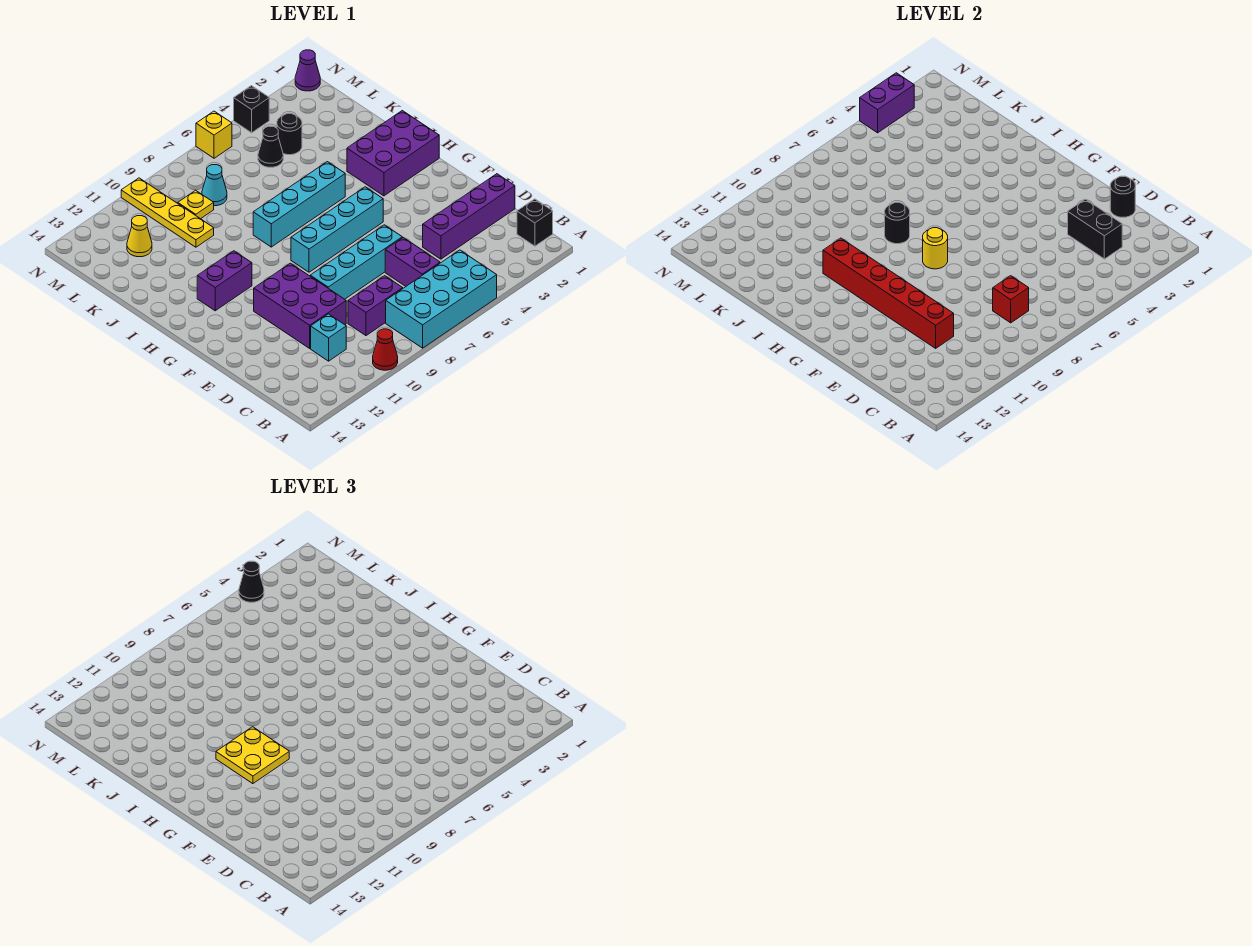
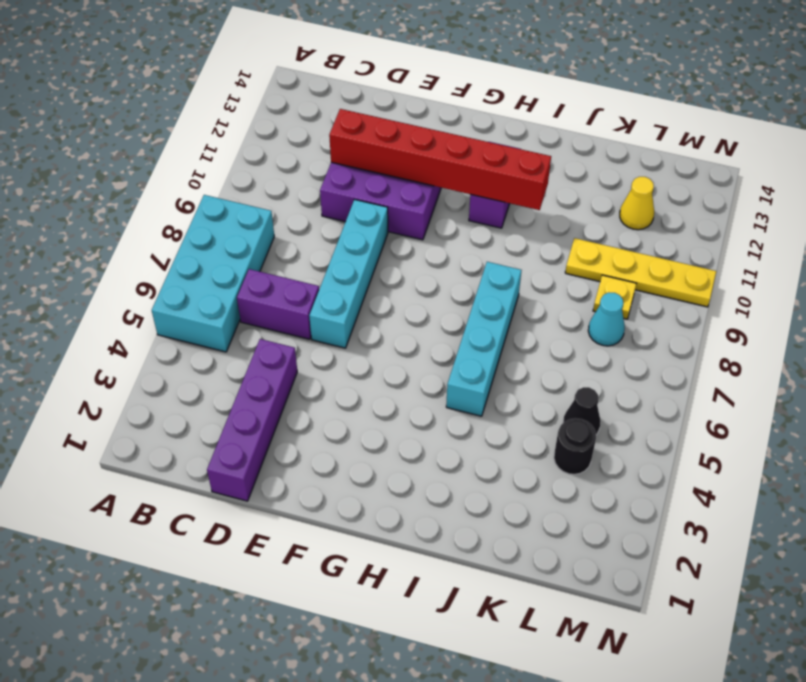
none -> red 1x1 cone [373,329,398,370]
none -> black 1x1 brick [517,199,553,246]
none -> purple 1x2 brick [348,276,403,336]
none -> cyan 1x1 brick [311,314,346,361]

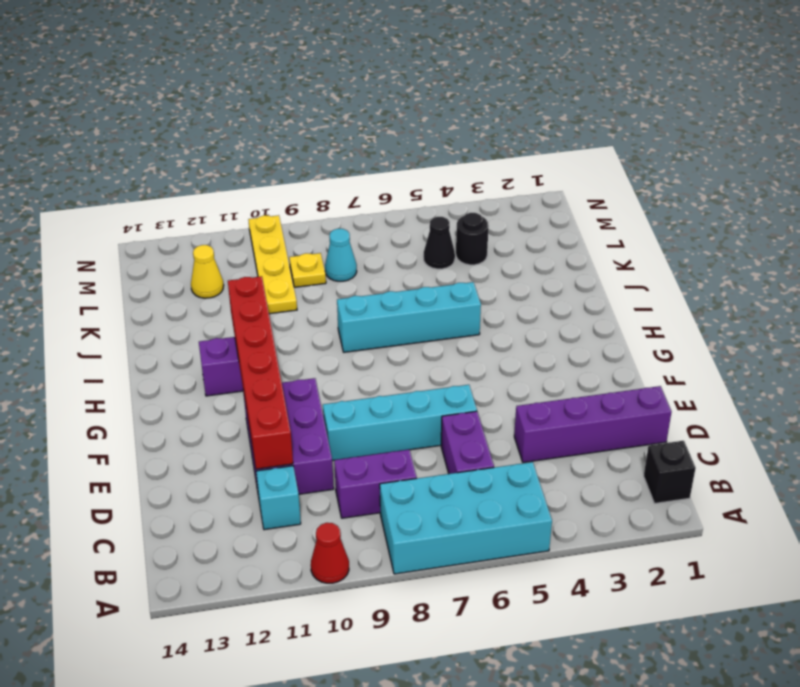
none -> cyan 1x4 brick [291,187,383,272]
none -> purple 2x3 brick [347,111,439,196]
none -> purple 1x1 cone [295,50,320,91]
none -> black 1x1 brick [234,86,269,133]

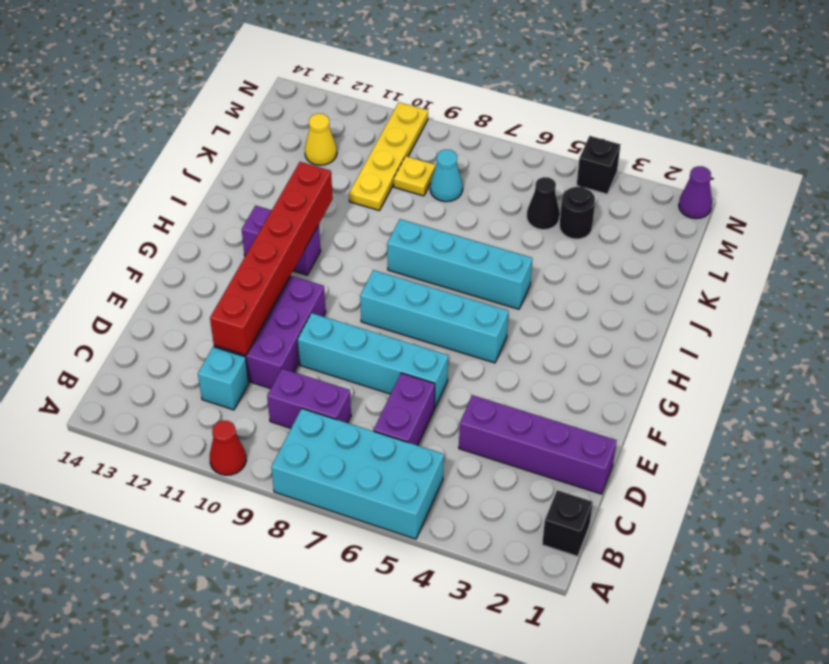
none -> purple 2x3 brick [347,111,439,196]
none -> yellow 1x1 brick [196,111,232,158]
none -> black 1x2 brick [1068,199,1122,259]
none -> red 1x1 brick [993,276,1029,323]

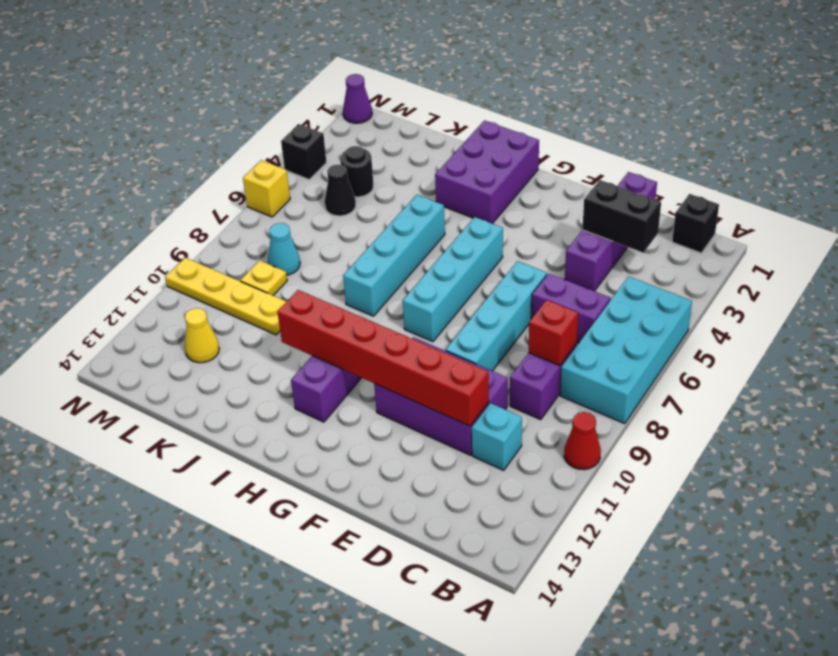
none -> black 1x1 round brick [1110,176,1135,217]
none -> yellow 1x1 round brick [923,228,948,269]
none -> black 1x1 round brick [885,202,910,244]
none -> purple 1x2 brick [860,73,914,133]

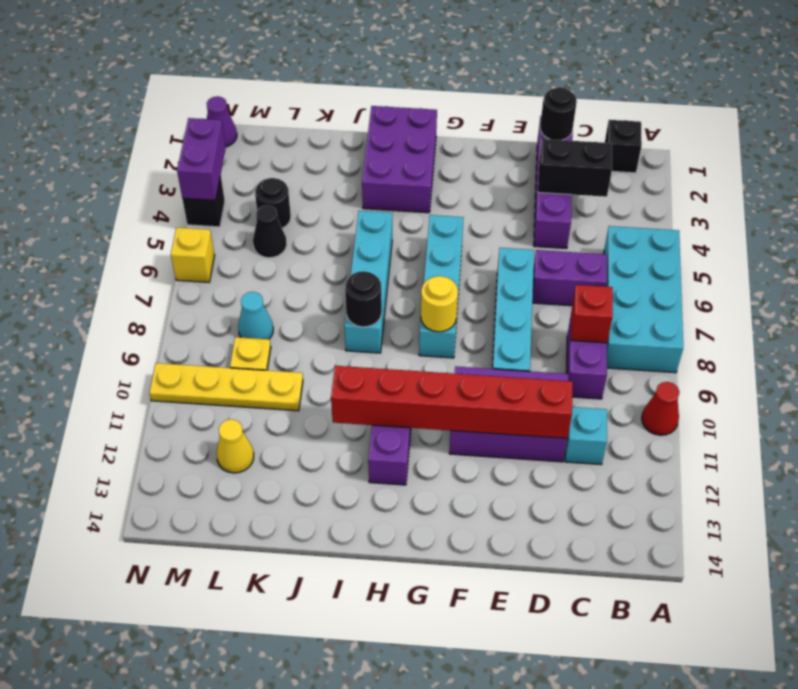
none -> yellow 2x2 plate [216,727,289,784]
none -> black 1x1 cone [239,561,264,602]

